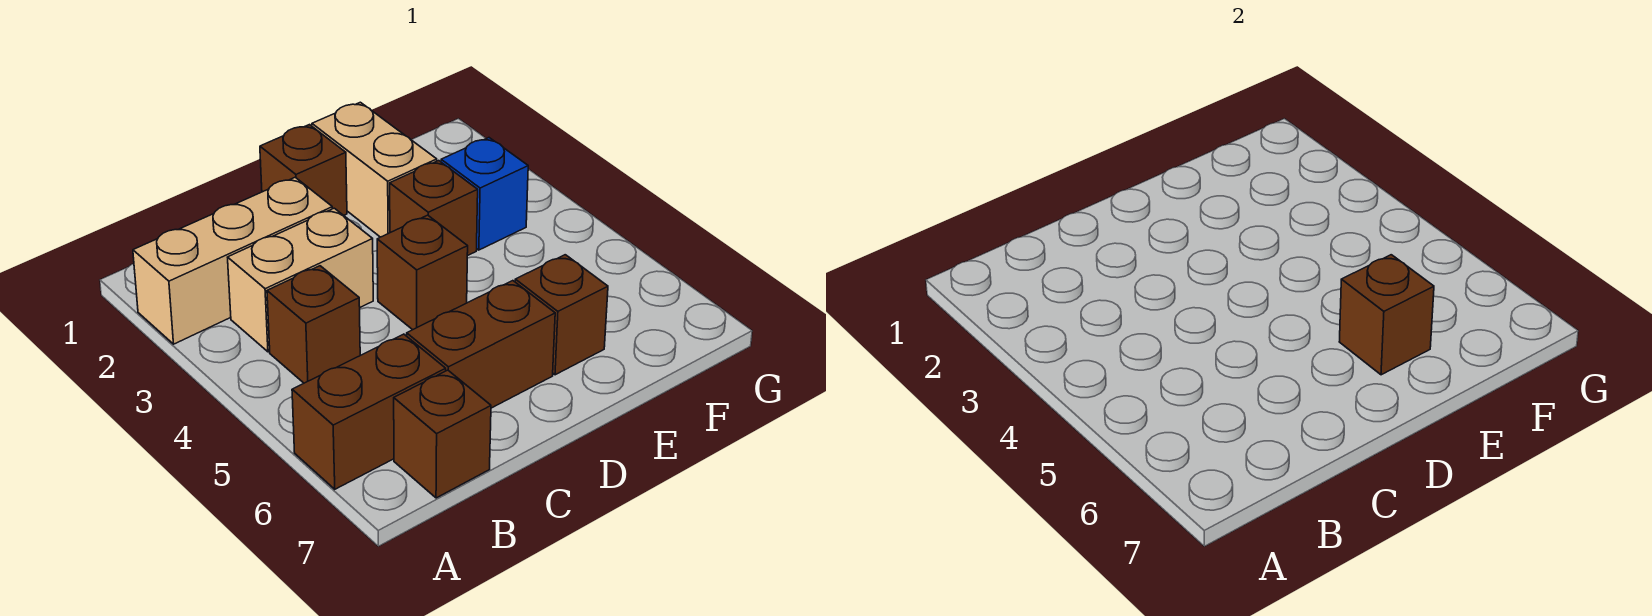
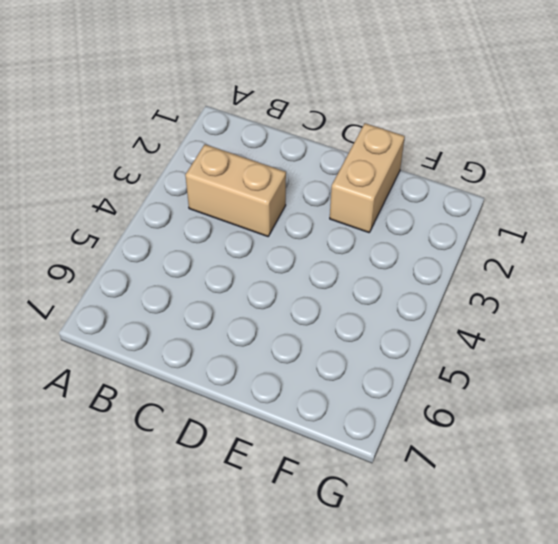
none -> tan 1x3 brick [133,177,332,344]
none -> brown 1x2 brick [292,334,446,489]
none -> brown 1x1 brick [267,266,360,383]

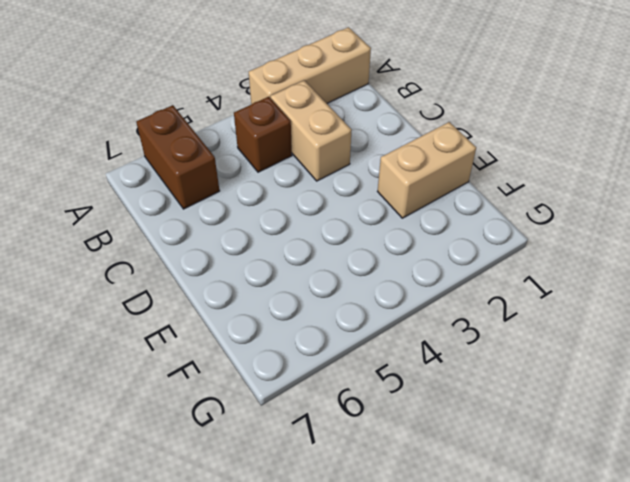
tan 1x3 brick [249,27,371,104] -> tan 1x3 brick turned to [133,177,332,344]
none -> brown 1x1 brick [394,370,491,498]
none -> brown 1x2 brick [407,281,555,408]
none -> brown 1x1 brick [260,125,347,215]

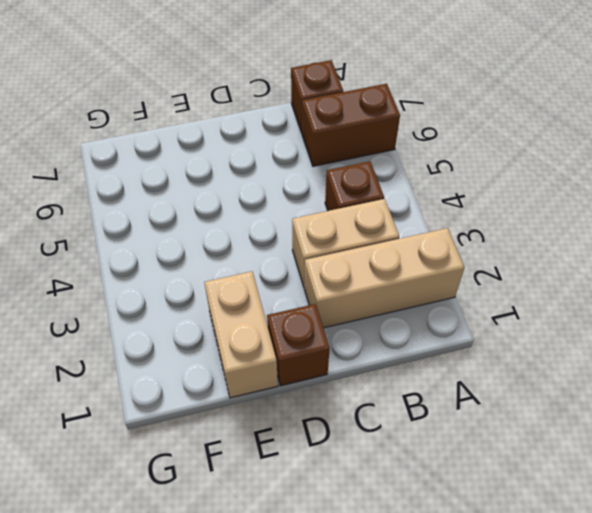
none -> brown 1x2 brick [407,281,555,408]
none -> brown 1x1 brick [377,215,468,330]
none -> brown 1x1 brick [390,161,478,256]

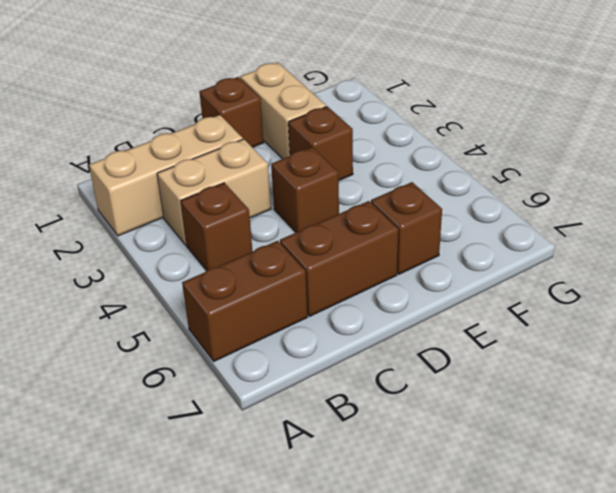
none -> brown 1x1 brick [394,370,491,498]
none -> blue 1x1 brick [441,138,528,250]
none -> brown 1x1 brick [1339,255,1434,375]

